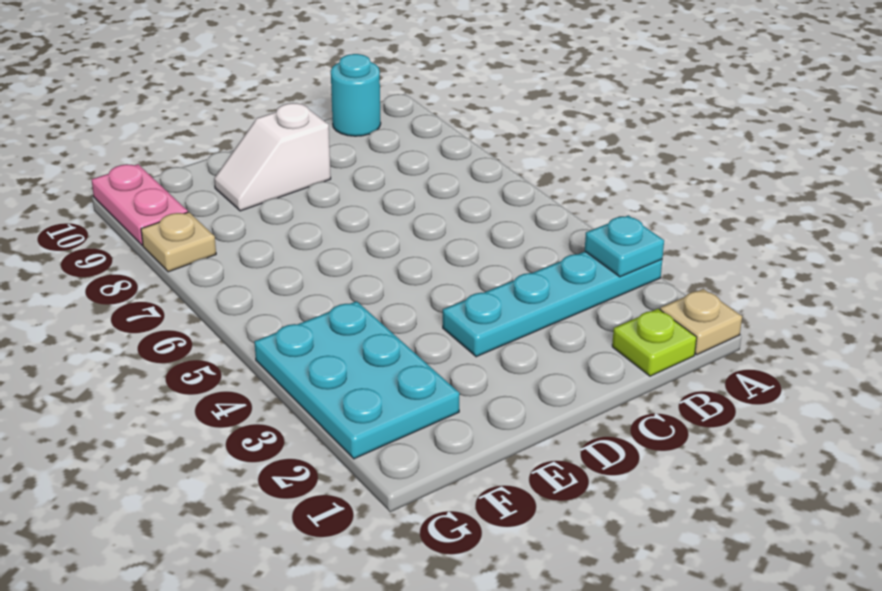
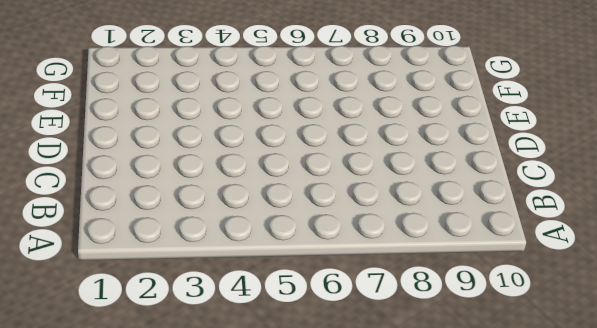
none -> tan 1x1 plate [660,289,742,355]
none -> cyan 1x4 plate [443,252,662,357]

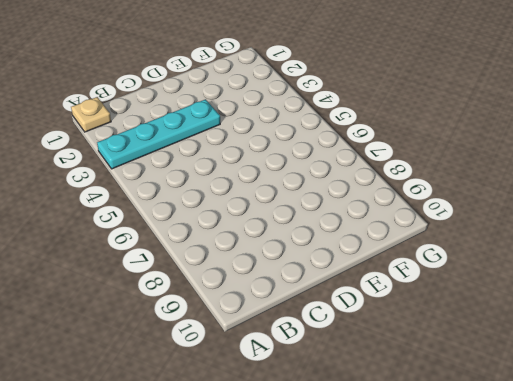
none -> lime 1x1 plate [612,309,697,376]
none -> cyan 1x1 round brick [331,54,381,136]

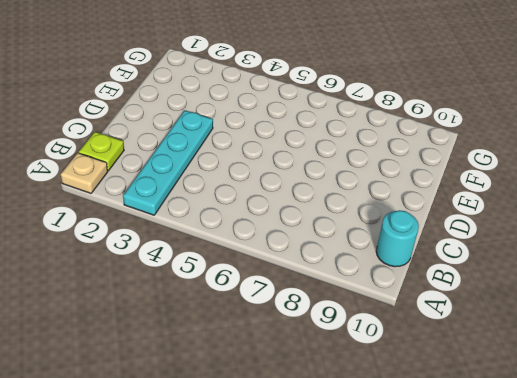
none -> white 1x2 slope [214,103,331,211]
none -> cyan 2x3 plate [255,301,460,459]

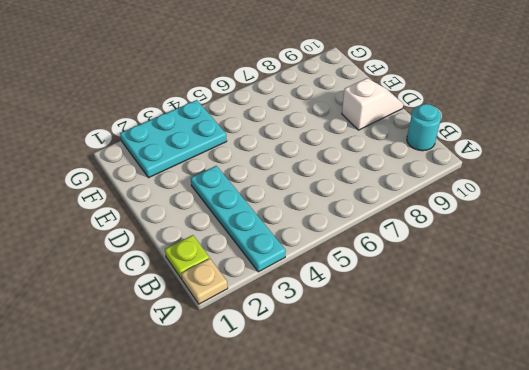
white 1x2 slope [342,78,403,130] -> white 1x2 slope turned to [214,103,331,211]
none -> tan 1x1 plate [141,212,216,272]
none -> pink 1x2 plate [92,164,188,245]

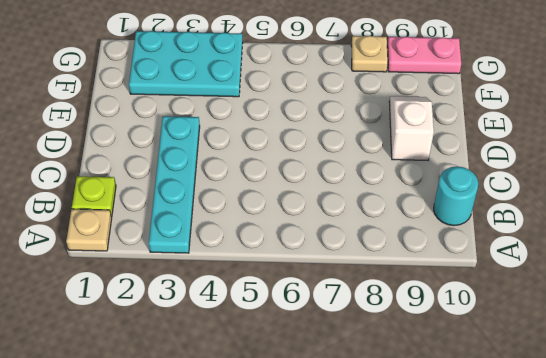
none -> cyan 1x1 plate [585,215,664,277]

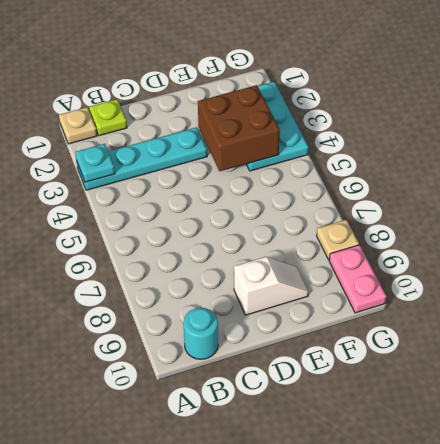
brown 2x2 brick [198,85,280,171] -> none

